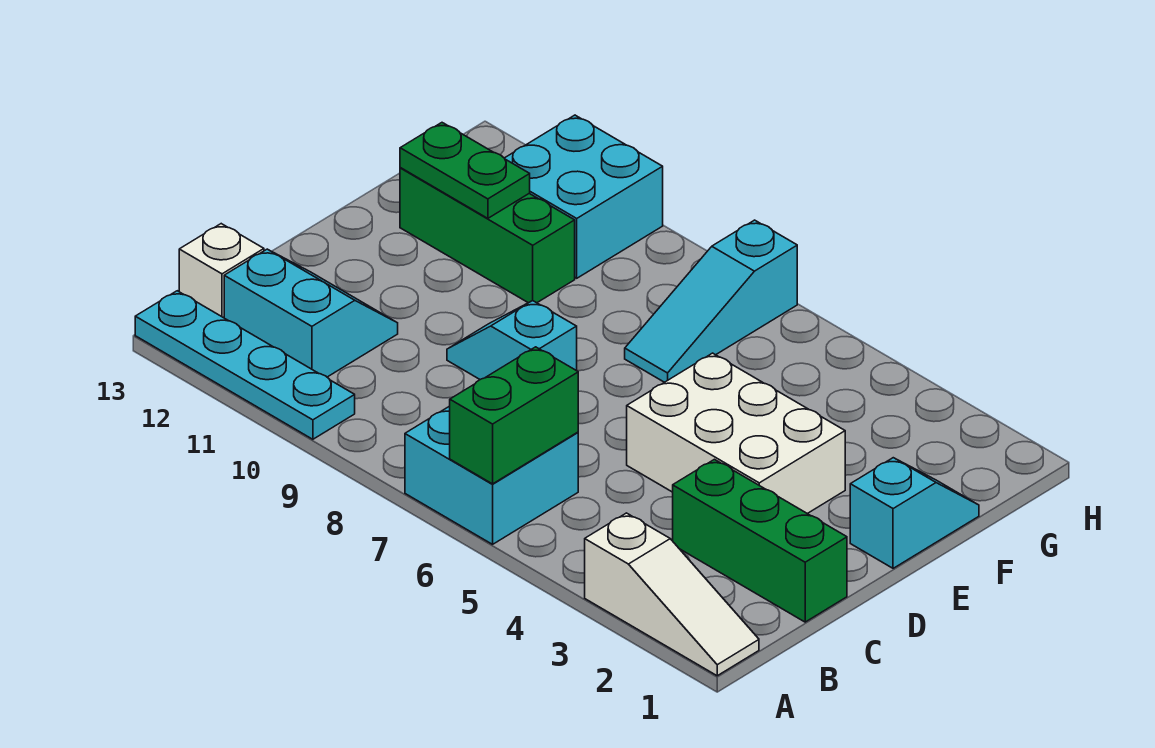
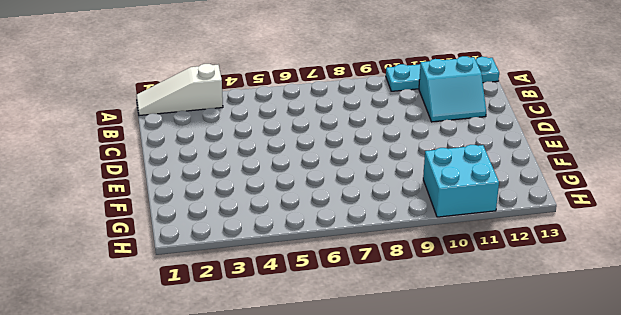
none -> cyan 2x2 brick [405,406,578,544]
none -> white 1x1 brick [179,224,264,318]
none -> green 1x3 brick [673,459,847,622]

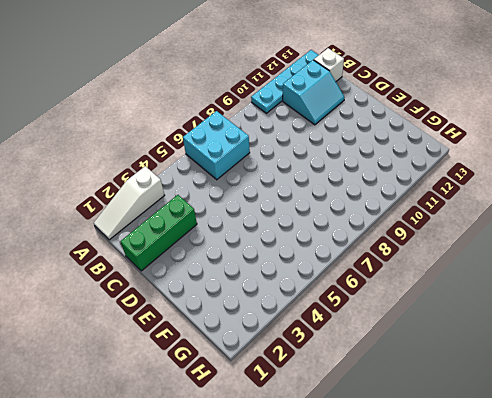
none -> white 2x3 brick [627,353,845,514]
none -> cyan 1x2 slope [447,301,577,379]
none -> cyan 1x2 slope [850,458,979,568]

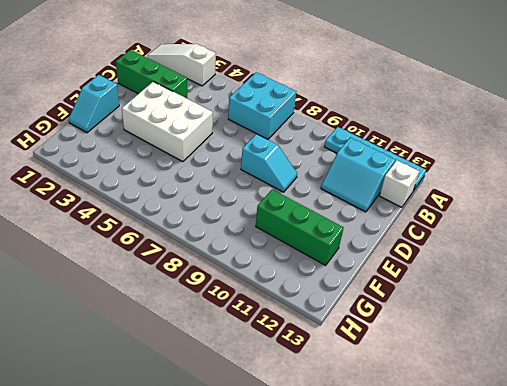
none -> cyan 1x3 slope [625,220,797,382]
none -> cyan 2x2 brick [505,115,663,278]
none -> green 1x2 brick [450,347,578,484]

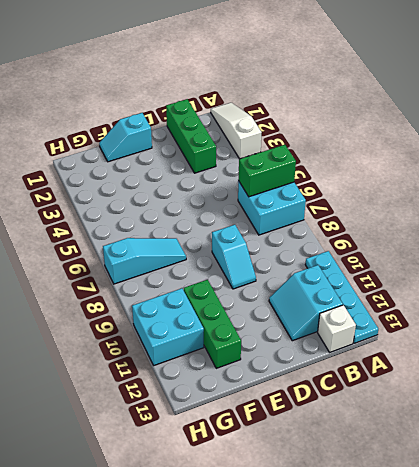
none -> white 2x3 brick [627,353,845,514]
none -> green 1x2 plate [400,123,530,218]

